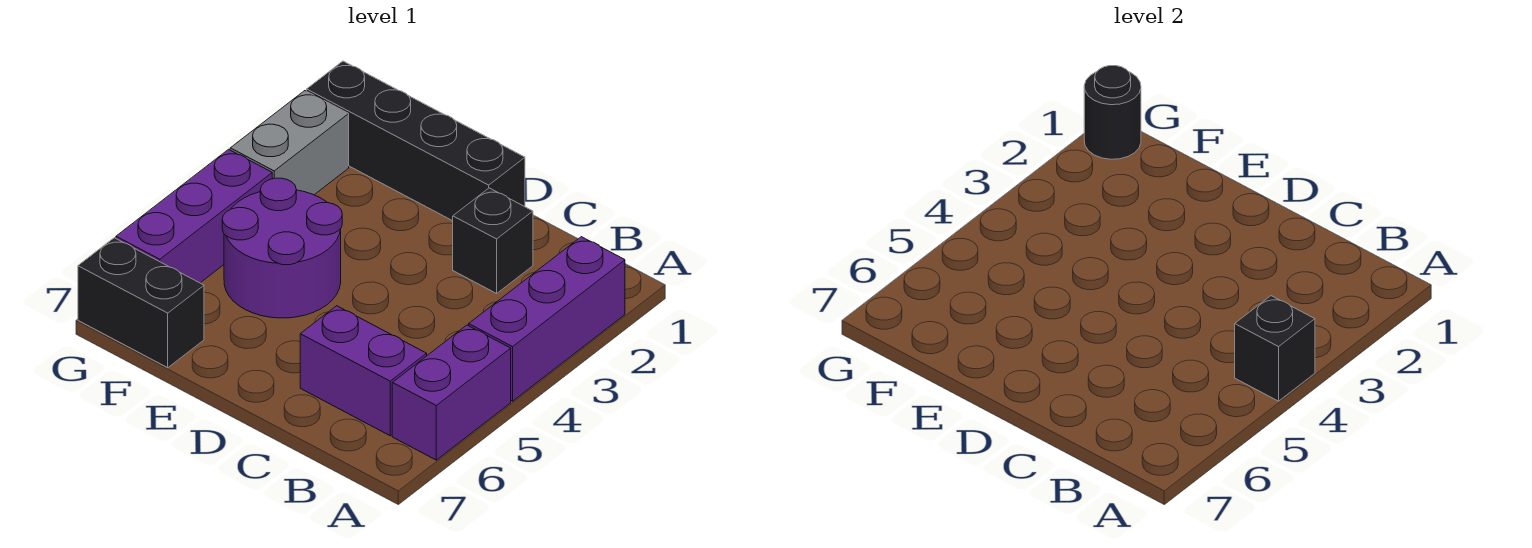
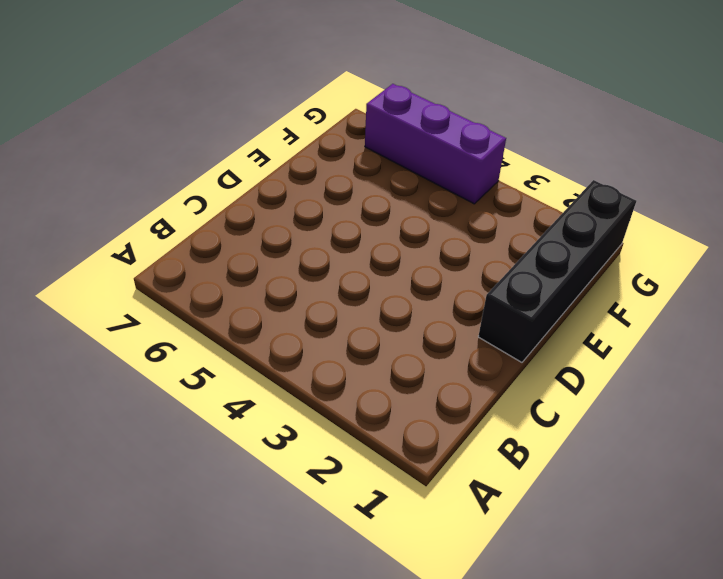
none -> purple 1x3 brick [469,237,625,401]
none -> purple 1x2 brick [392,325,511,460]

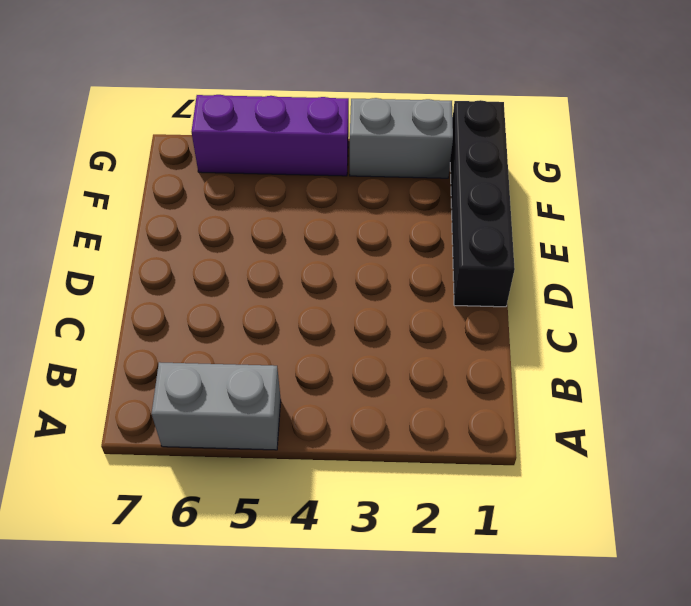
grey 1x2 brick [152,362,281,450] -> purple 1x2 brick [392,325,511,460]
none -> purple 1x3 brick [469,237,625,401]
none -> purple 1x2 brick [300,306,427,436]

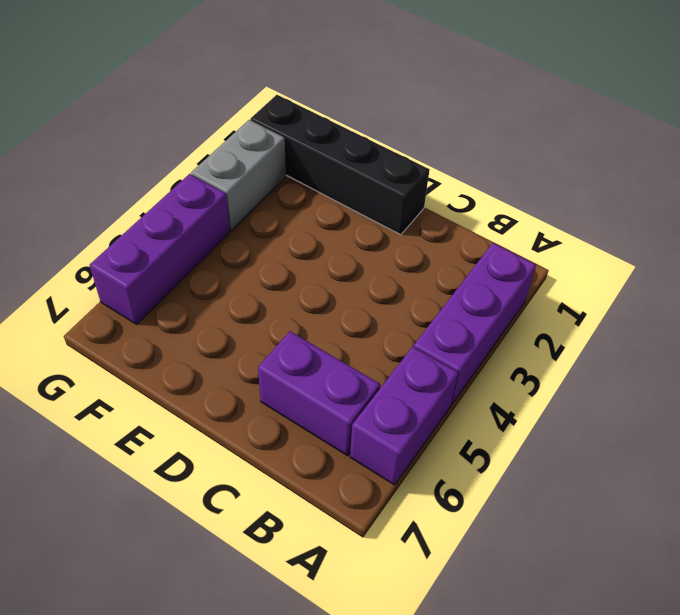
none -> black 1x1 brick [453,188,533,293]
none -> purple 2x2 round brick [222,178,342,318]

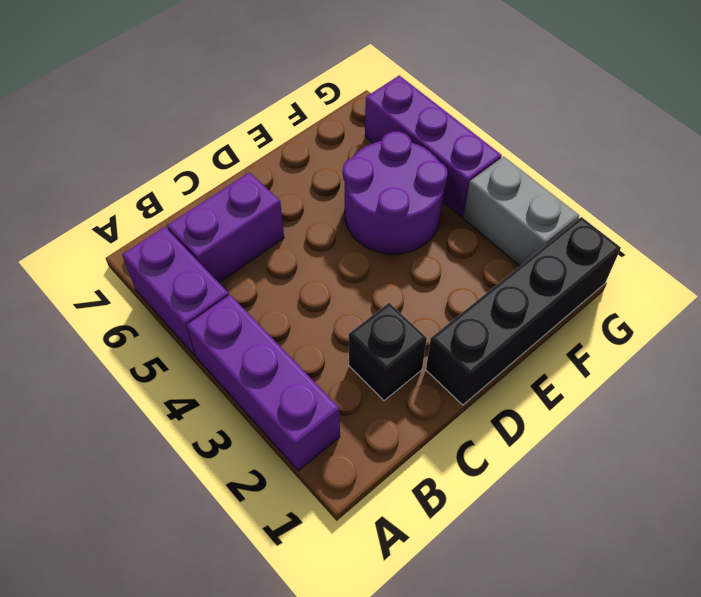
none -> black 1x2 brick [78,238,204,368]
none -> black 1x1 brick [1235,296,1315,401]

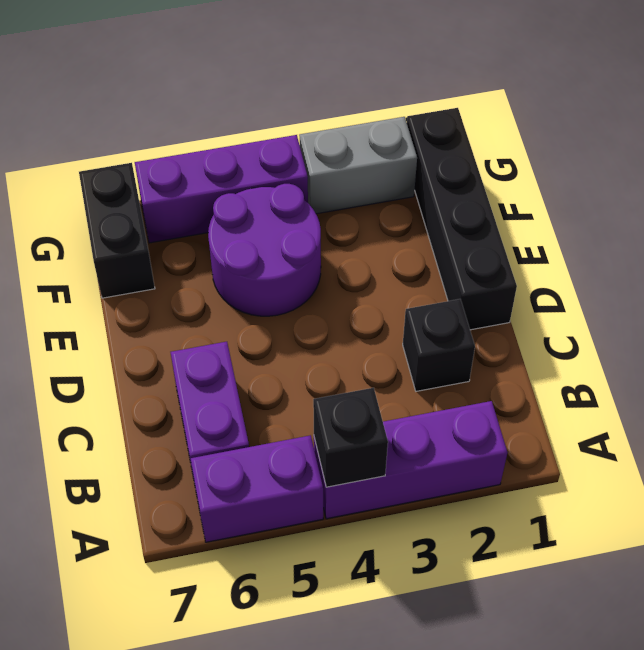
none -> black 1x1 round brick [1084,66,1141,159]

